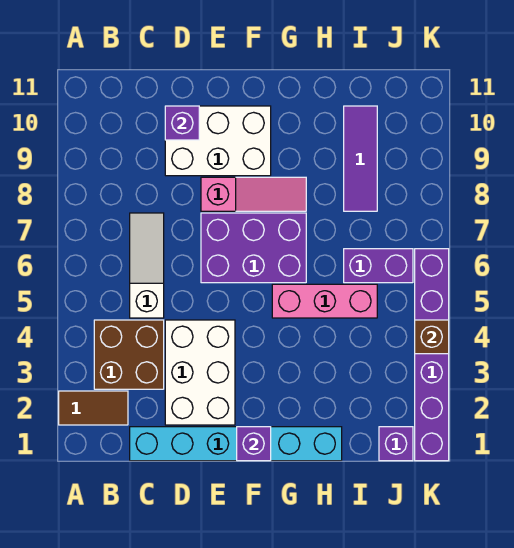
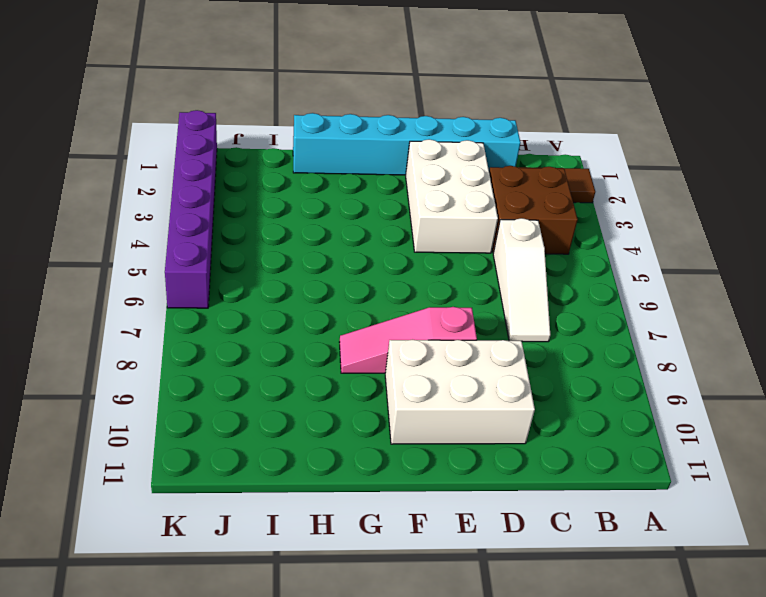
none -> purple 2x3 brick [201,213,306,283]
none -> pink 1x3 brick [272,284,377,318]
none -> purple 1x2 brick [344,249,413,283]

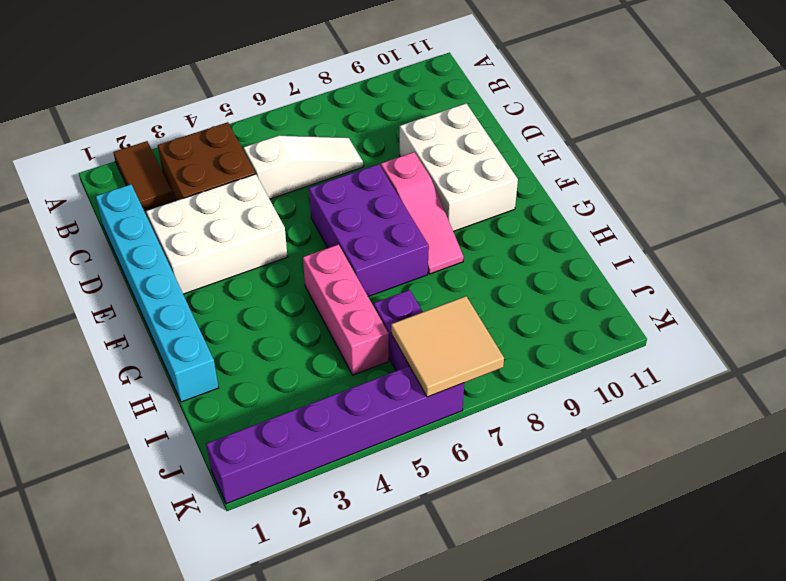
tan 2x2 tile [391,296,504,397] -> none
none -> purple 1x3 tile [344,106,377,211]
none -> purple 1x1 brick [379,427,413,461]
none -> purple 1x1 brick [165,106,199,140]

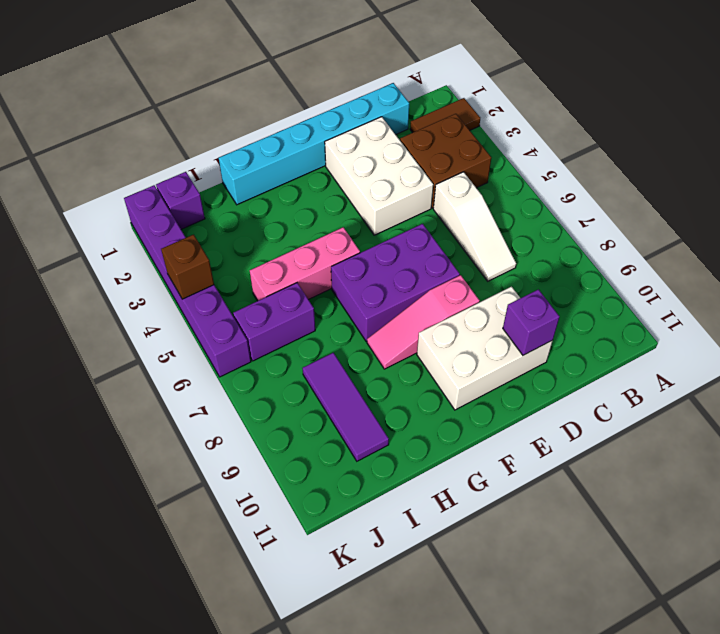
none -> purple 1x1 brick [237,427,271,461]

